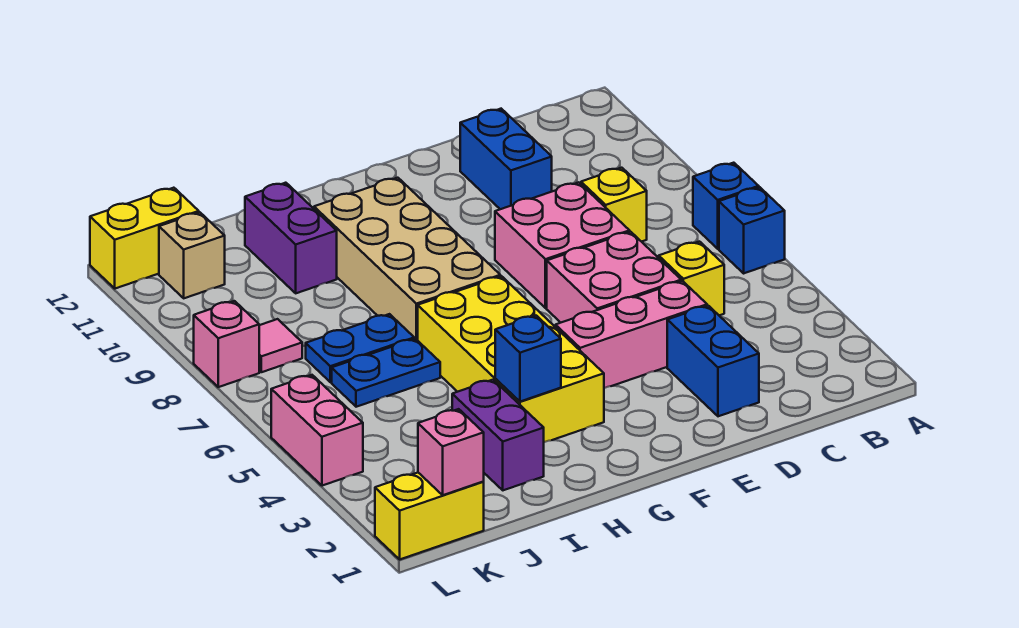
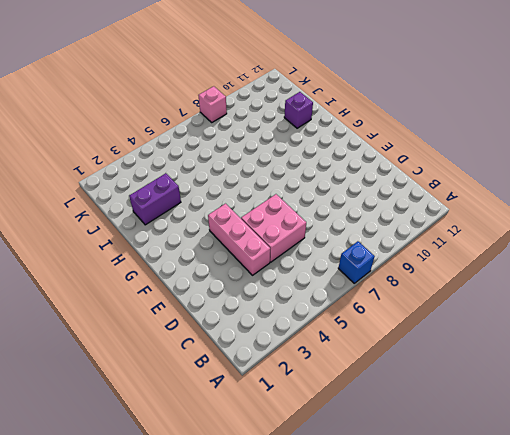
purple 1x1 brick [284,92,313,128] -> purple 1x2 brick [245,183,337,293]
none -> blue 1x1 brick [719,187,785,273]
none -> yellow 1x1 brick [659,242,724,315]
none -> yellow 1x1 brick [581,168,647,242]

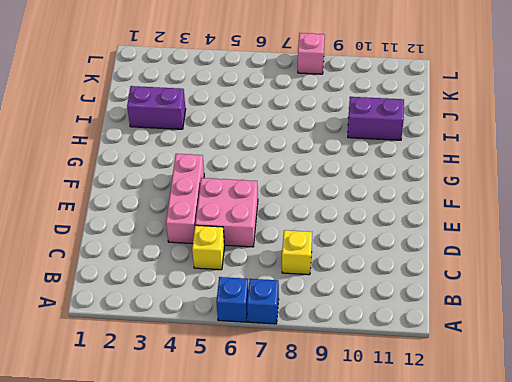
none -> blue 1x2 brick [667,306,759,416]
none -> pink 2x2 brick [495,182,630,308]
none -> blue 1x2 brick [460,109,552,209]

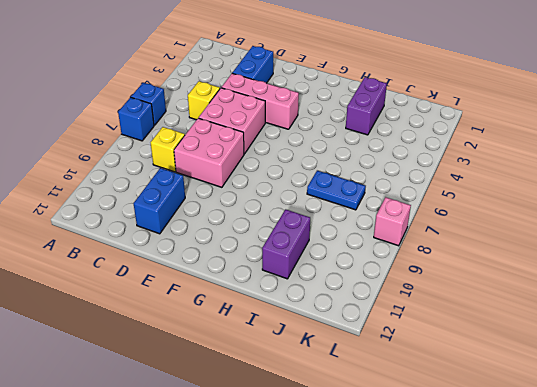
none -> yellow 2x4 brick [418,276,604,442]
none -> tan 2x4 brick [314,178,500,340]
none -> blue 1x2 plate [332,339,440,407]

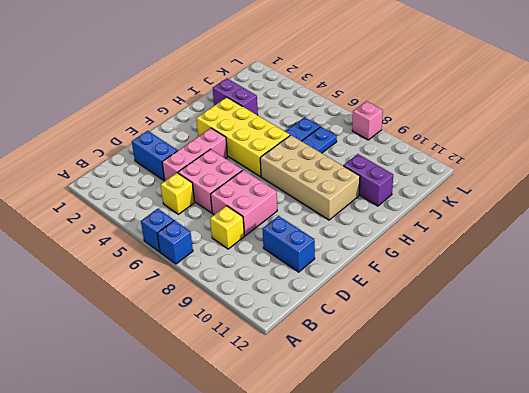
none -> yellow 1x2 brick [375,473,484,559]
none -> pink 1x1 tile [259,319,302,372]
none -> tan 1x1 brick [159,212,225,298]

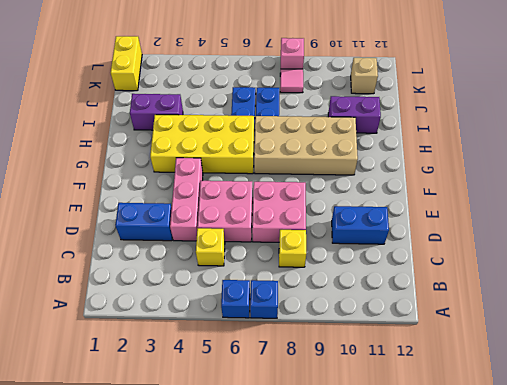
none -> yellow 1x2 brick [90,188,199,289]
none -> pink 1x2 brick [271,375,363,486]
none -> blue 1x1 brick [495,316,561,402]

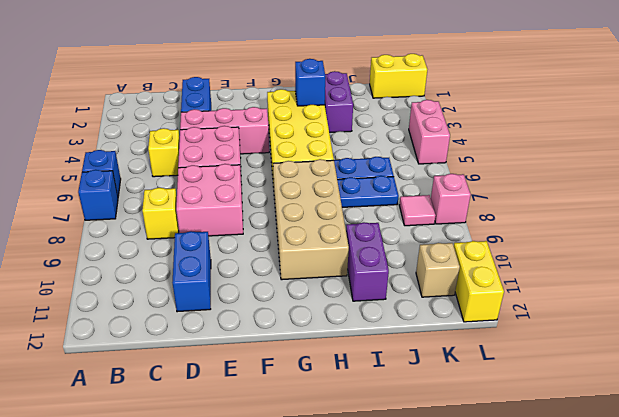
yellow 1x2 brick [454,241,504,322] -> yellow 1x2 brick turned to [90,188,199,289]
none -> pink 1x1 brick [418,409,484,495]

